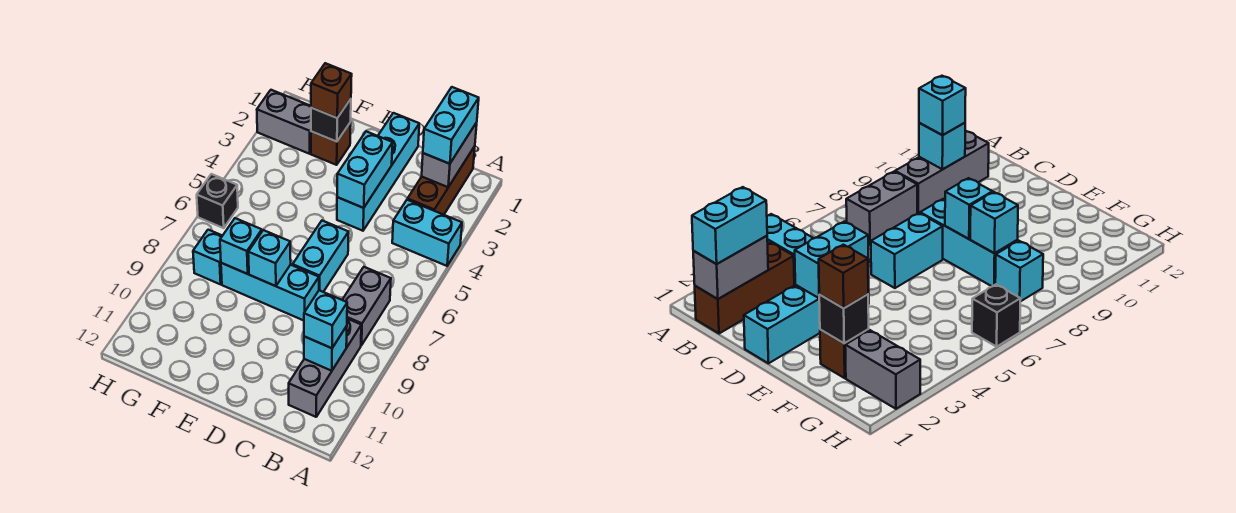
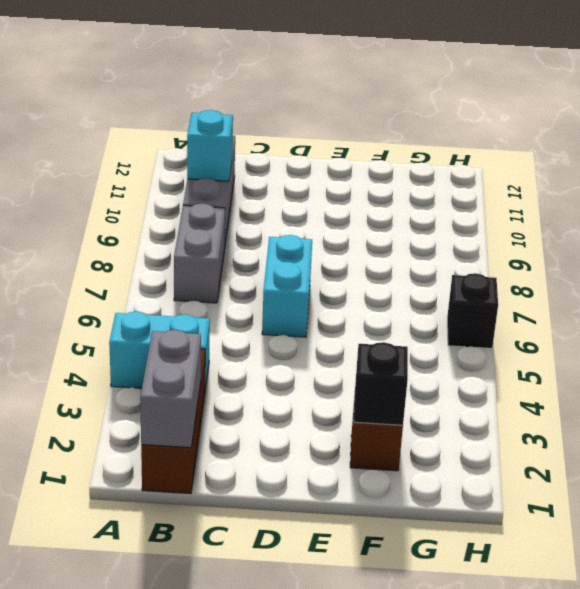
none -> cyan 1x4 brick [337,113,419,231]
none -> cyan 1x3 brick [221,263,319,321]
none -> grey 1x2 brick [257,90,311,154]

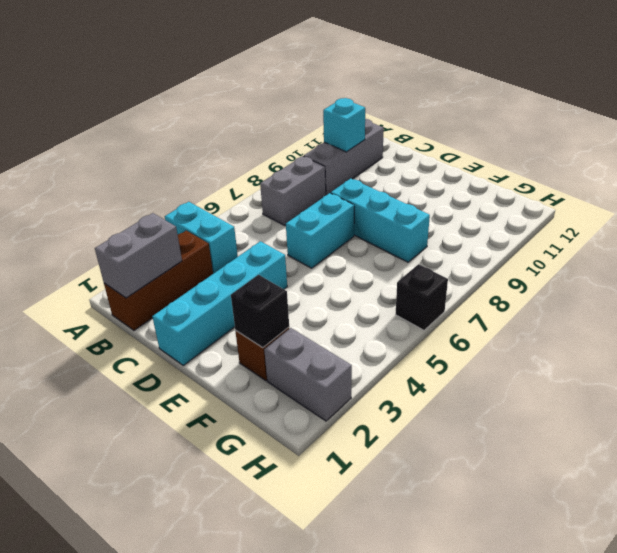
none -> cyan 1x1 brick [193,230,222,284]
none -> cyan 1x2 brick [337,131,393,208]
none -> cyan 1x1 brick [248,230,291,286]

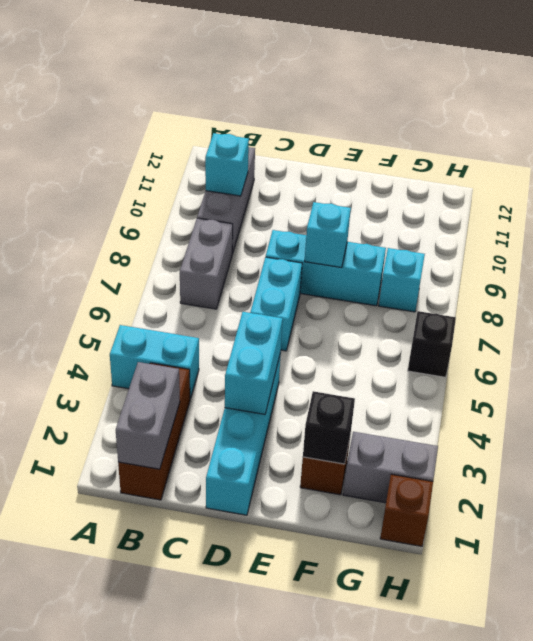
brown 1x1 brick [380,474,433,546] -> brown 1x1 brick moved to [311,63,352,118]
none -> cyan 1x1 brick [220,218,262,274]
none -> cyan 1x2 brick [423,87,479,164]
none -> cyan 1x1 brick [304,290,347,348]

